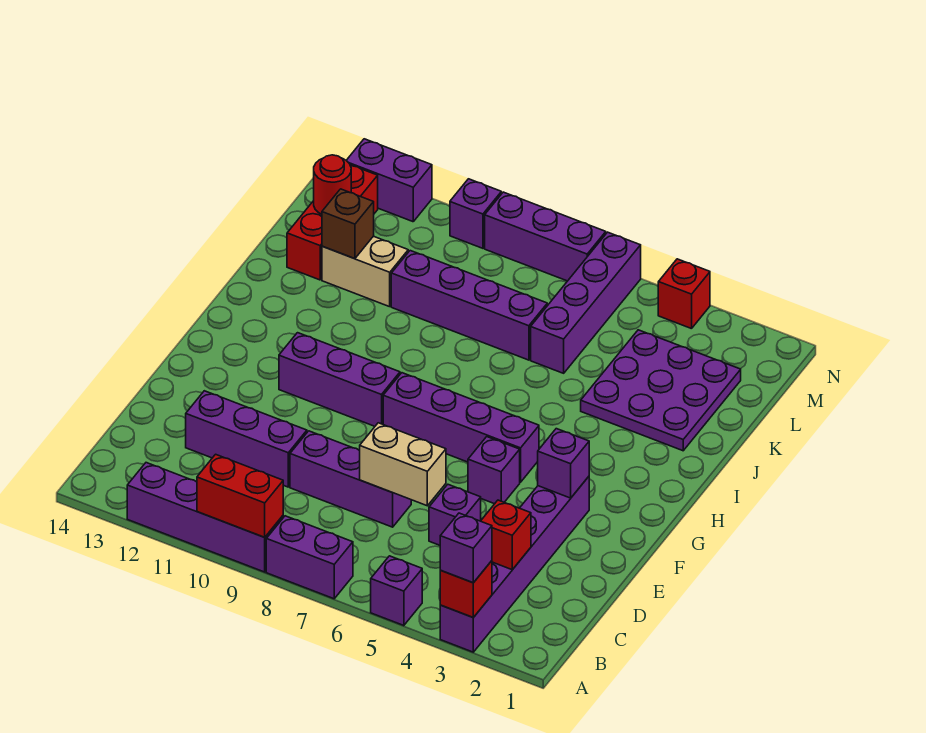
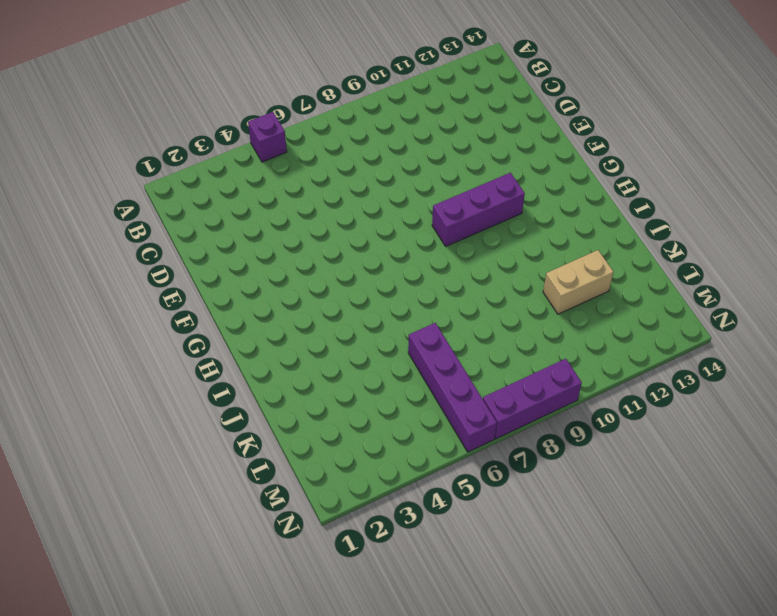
none -> purple 1x6 brick [440,477,589,652]
none -> purple 1x2 brick [266,516,353,599]
none -> purple 1x4 brick [127,463,283,572]

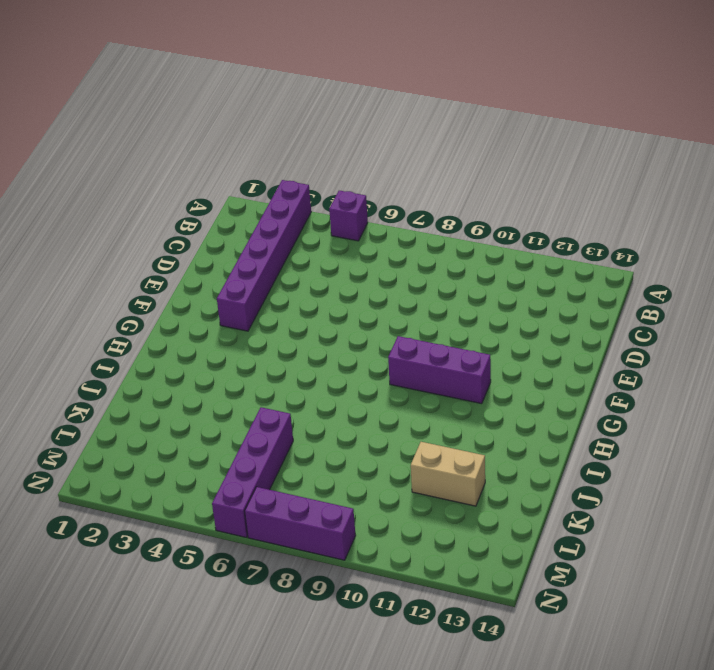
none -> purple 1x2 brick [266,516,353,599]
none -> purple 1x4 brick [127,463,283,572]
none -> purple 1x1 brick [429,484,481,545]

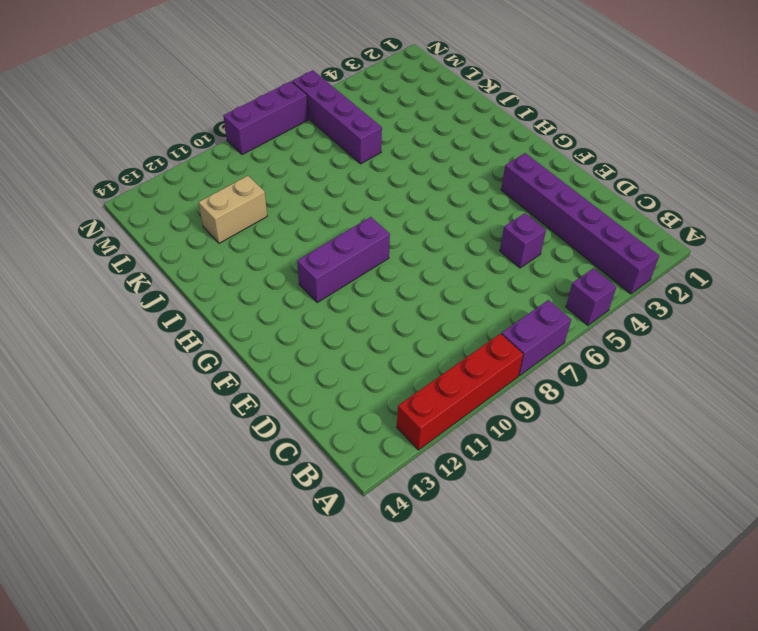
red 1x4 brick [397,334,523,450] -> purple 1x4 brick [127,463,283,572]
none -> purple 1x3 brick [290,431,411,527]
none -> purple 1x3 brick [186,391,307,487]
none -> purple 1x1 brick [468,437,520,504]

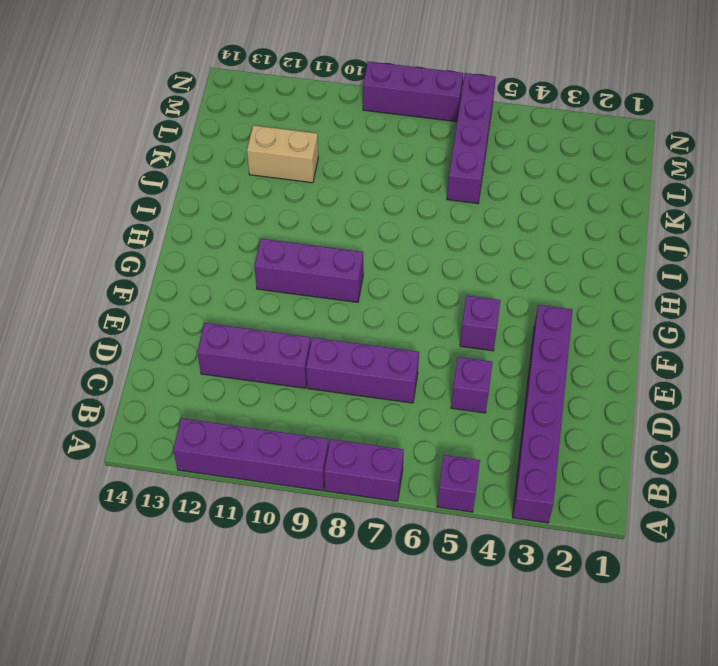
none -> purple 1x4 brick [383,373,539,482]
none -> purple 3x3 plate [581,330,741,451]
none -> purple 1x4 brick [391,251,547,360]

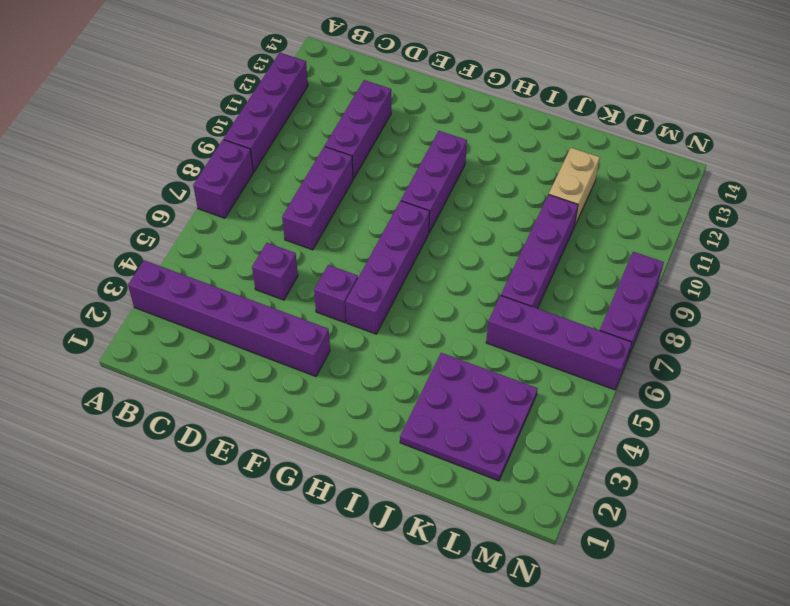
none -> purple 1x1 brick [371,556,422,626]
none -> red 1x3 brick [287,165,378,280]
none -> red 1x1 brick [658,259,710,329]

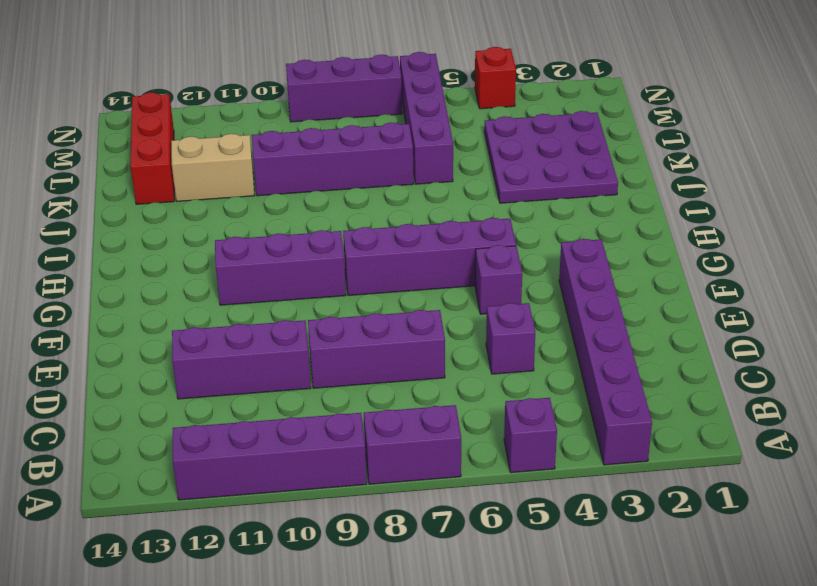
none -> purple 1x1 brick [450,179,501,248]
none -> purple 1x2 brick [346,139,432,222]
none -> red 1x1 brick [440,561,492,617]

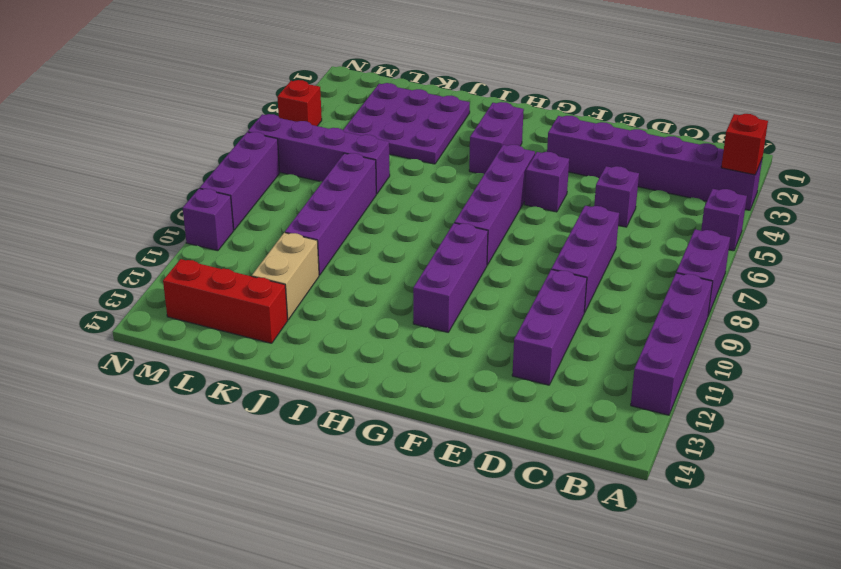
purple 1x2 brick [469,102,524,174] -> purple 1x2 brick moved to [346,139,432,222]
none -> red 1x2 brick [197,454,283,537]
none -> red 1x1 brick [481,500,531,570]
none -> tan 1x2 brick [359,423,446,506]

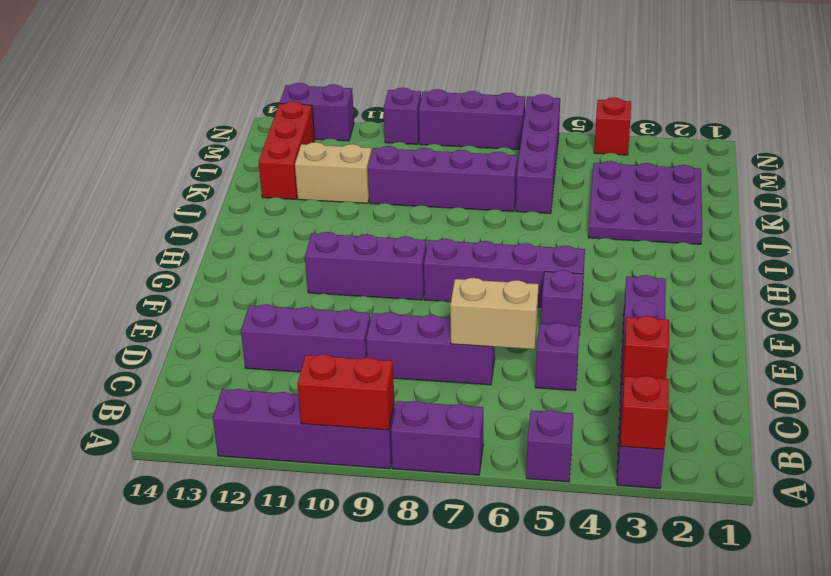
none -> purple 1x1 brick [538,429,589,498]
none -> brown 1x1 brick [322,189,374,259]
none -> red 1x1 round brick [314,155,351,214]

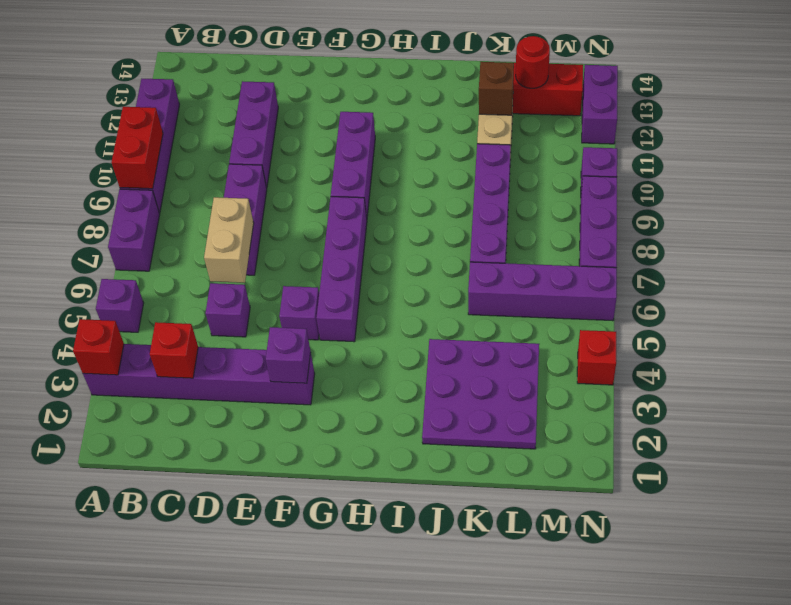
none -> purple 1x1 brick [440,513,492,583]

